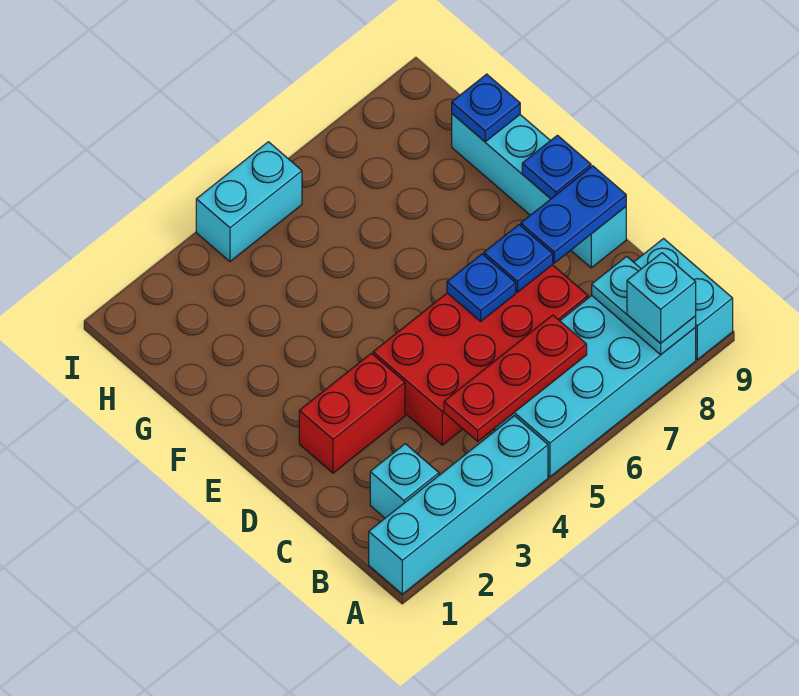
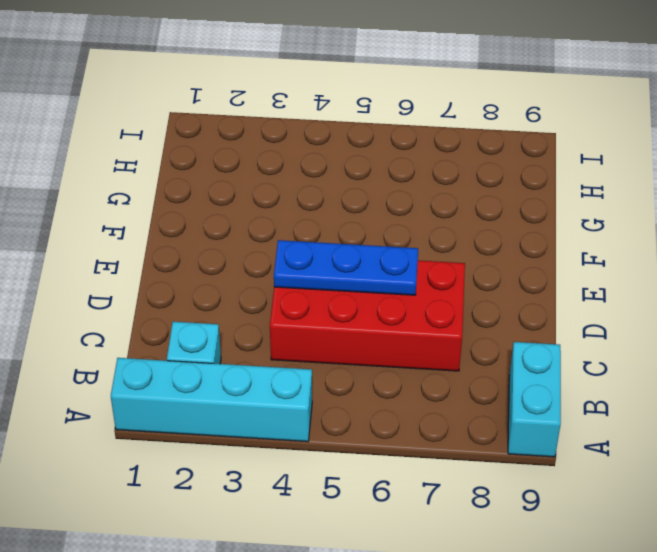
blue 1x3 plate [274,240,418,295] -> blue 1x1 plate [447,254,516,321]
none -> cyan 2x4 brick [494,296,696,477]
none -> red 1x2 brick [299,353,405,473]
none -> cyan 1x4 brick [452,114,626,268]

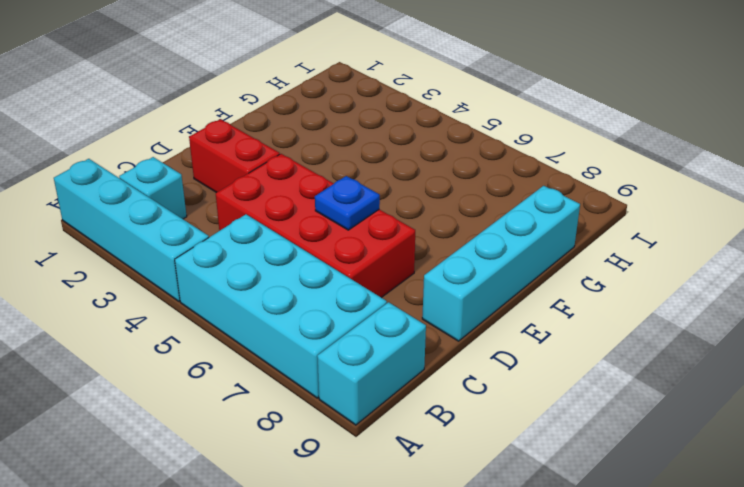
none -> cyan 1x2 brick [196,142,302,262]
none -> cyan 1x2 plate [592,256,696,355]
none -> red 1x3 plate [444,315,587,441]

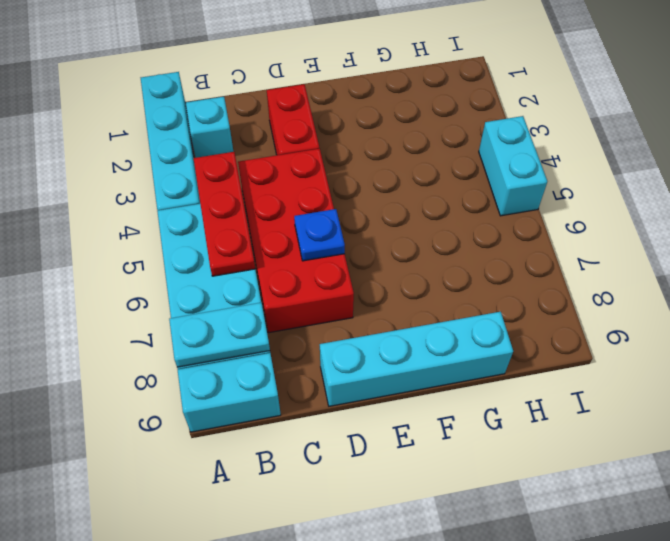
none -> blue 1x1 plate [484,225,553,292]
none -> blue 1x2 plate [521,166,626,263]
none -> blue 1x1 plate [522,135,591,199]

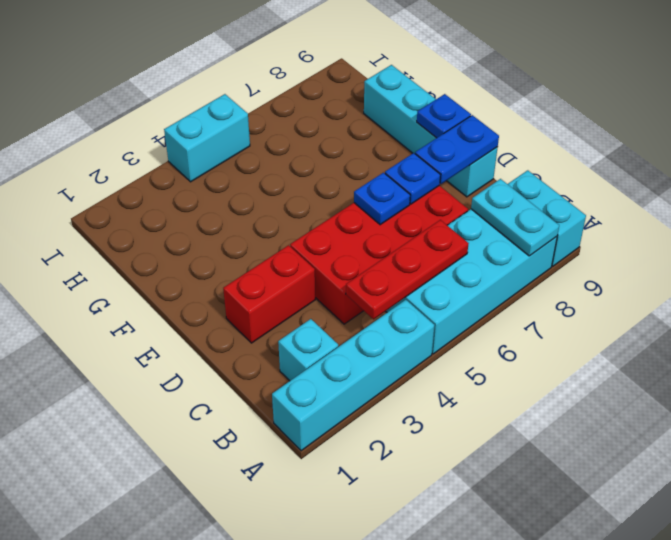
none -> blue 1x1 plate [452,74,520,142]
none -> cyan 1x1 brick [627,253,696,343]

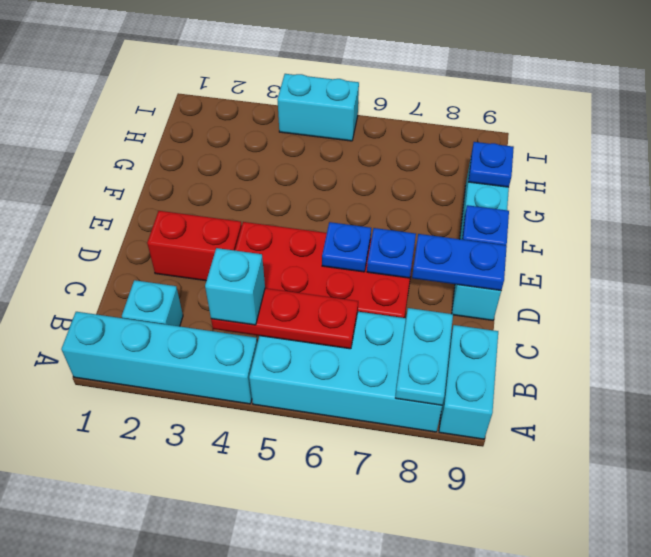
cyan 1x1 brick [205,248,265,325] -> cyan 1x1 brick moved to [627,253,696,343]

